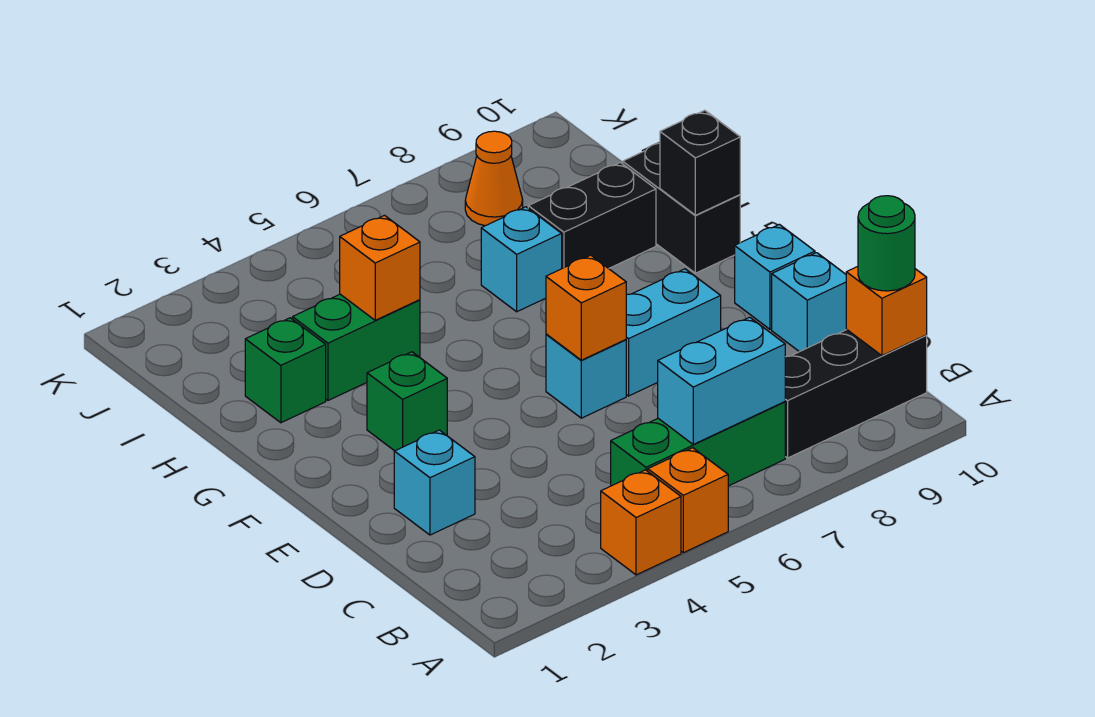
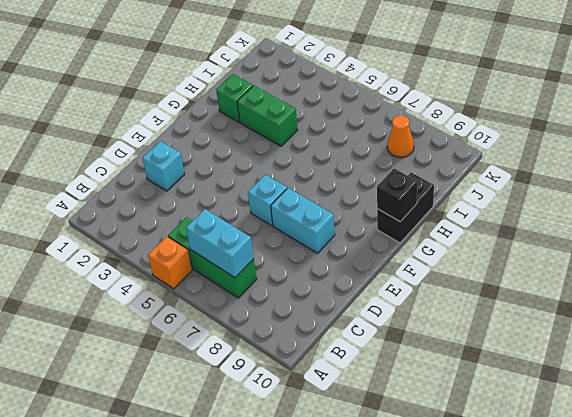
none -> orange 1x1 brick [601,470,681,575]
none -> black 1x3 brick [785,329,927,458]
none -> cyan 1x1 brick [772,253,846,352]

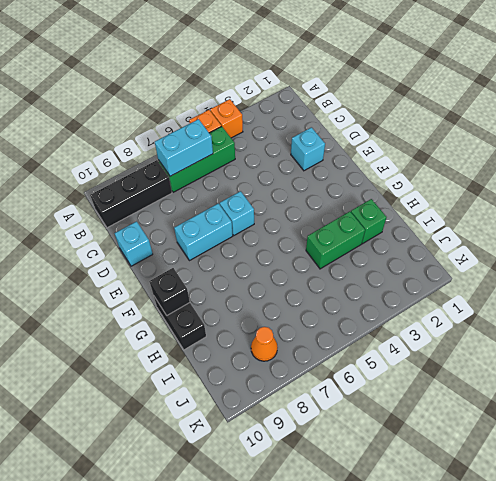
none -> cyan 1x1 brick [735,224,815,329]
none -> green 1x1 brick [367,352,447,451]
none -> cyan 1x1 brick [481,207,562,312]

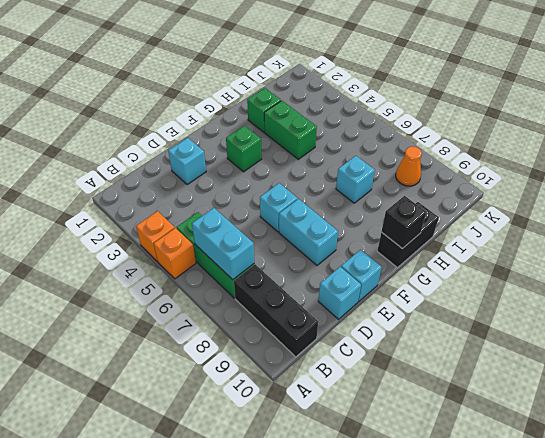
none -> black 1x2 brick [528,162,656,269]
none -> orange 1x1 brick [846,267,927,356]
none -> orange 1x1 brick [546,255,626,360]

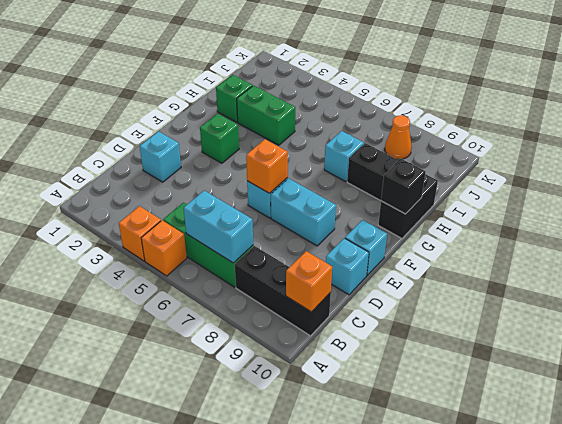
none -> orange 1x1 brick [340,215,420,320]
none -> green 1x1 round brick [858,196,915,291]

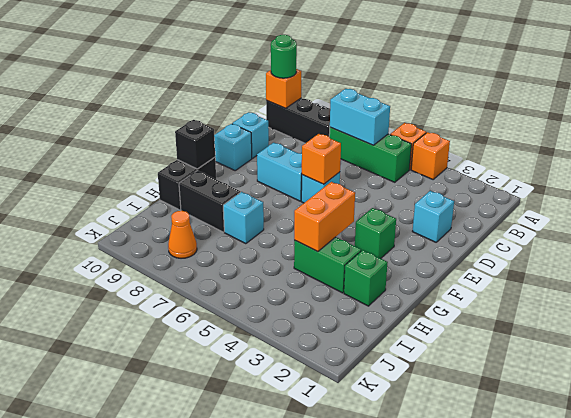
orange 1x2 brick [294,182,355,252] -> orange 1x1 brick [340,215,420,320]

